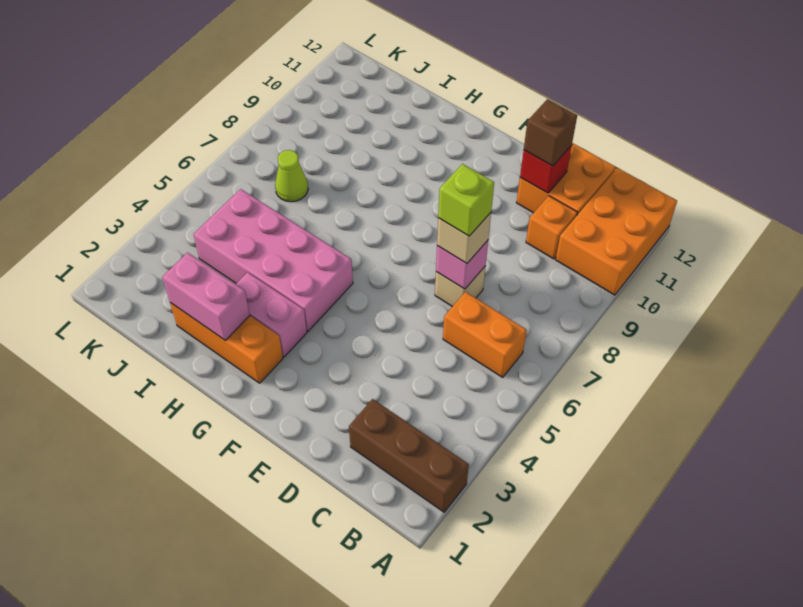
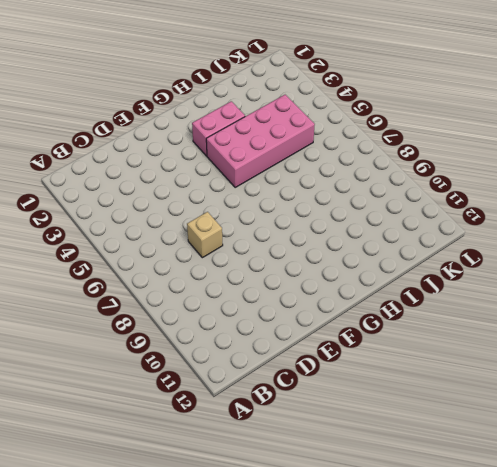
none -> brown 1x3 brick [349,399,469,512]
none -> orange 2x3 brick [556,168,677,295]
none -> orange 1x2 brick [443,292,527,377]

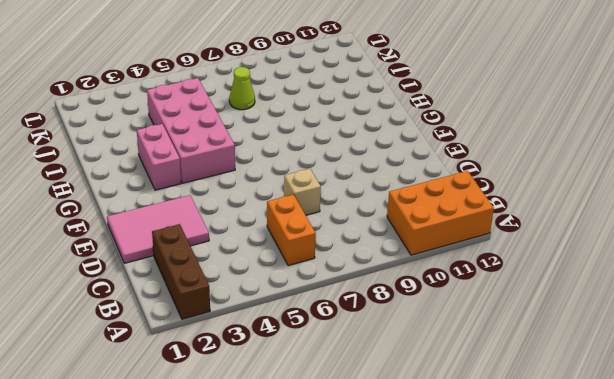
pink 2x3 tile [107,195,209,263] -> none
none -> orange 1x1 brick [526,196,577,259]
none -> orange 2x2 brick [517,143,616,215]
none -> orange 1x3 brick [170,303,283,383]

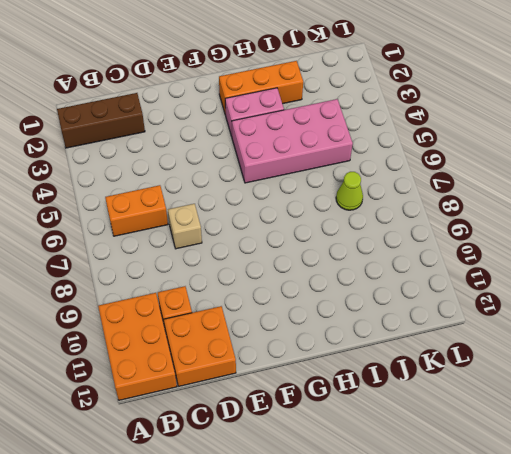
none -> pink 1x1 brick [436,241,488,289]
none -> red 1x1 brick [520,145,572,193]
none -> pink 1x2 brick [162,253,250,340]

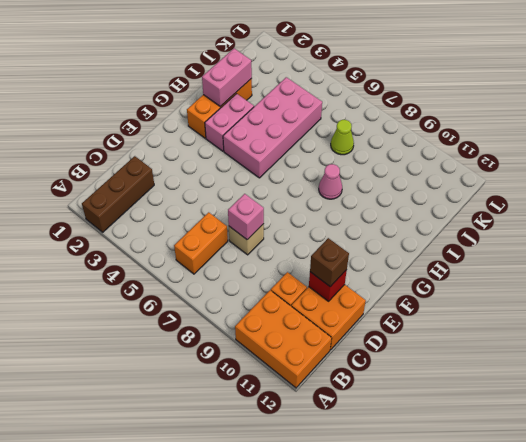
pink 1x1 cone [319,164,342,199] -> none
none -> tan 1x1 brick [437,213,491,263]
none -> lime 1x1 brick [438,164,494,236]

